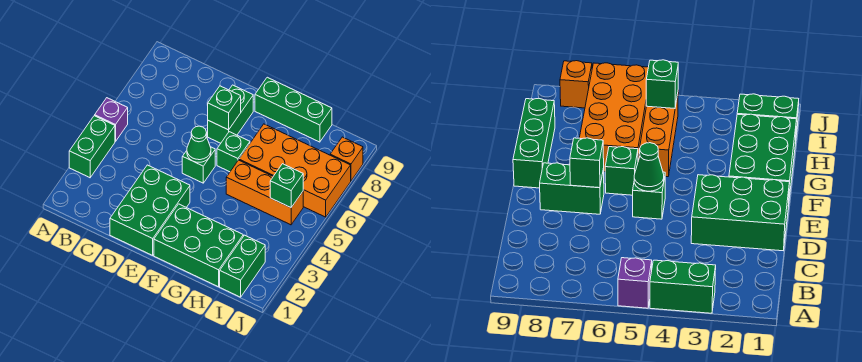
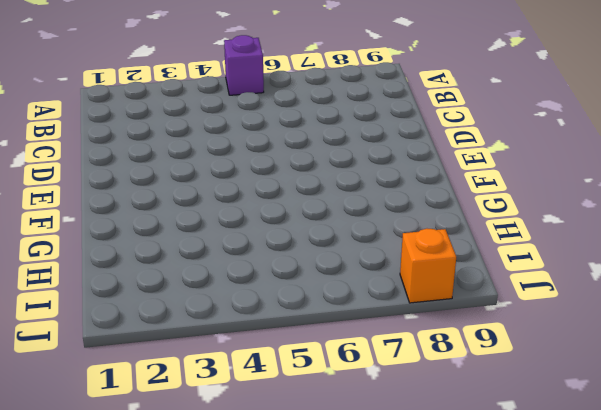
none -> green 1x2 brick [69,116,115,178]
none -> green 2x3 brick [110,165,190,255]
none -> green 1x1 brick [182,147,215,183]

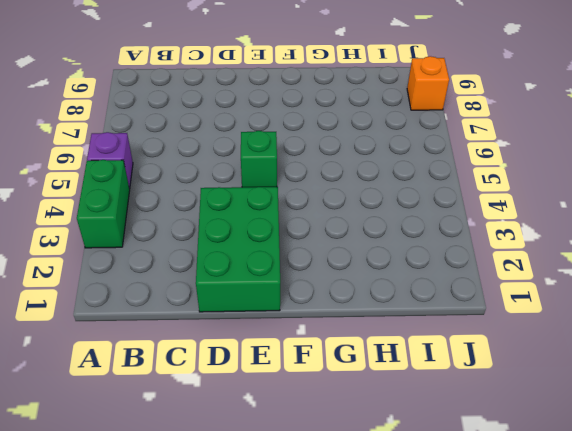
none -> green 1x2 brick [208,85,253,143]
none -> green 2x3 brick [154,204,243,287]
none -> green 1x1 brick [217,132,250,172]

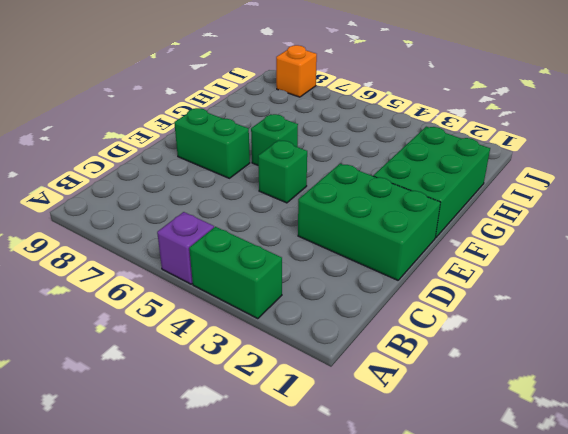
none -> green 1x3 brick [255,77,332,142]
none -> orange 1x3 brick [226,160,303,225]
none -> orange 2x4 brick [239,124,351,217]

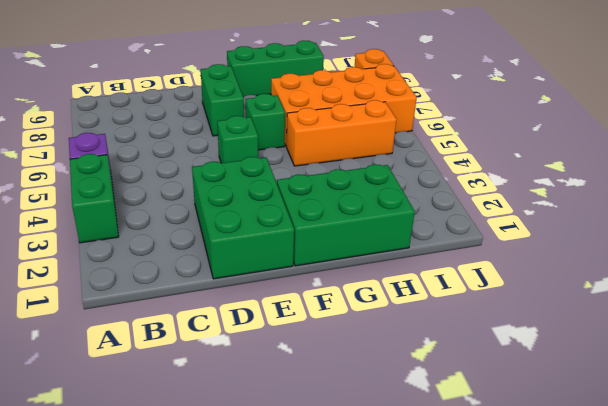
none -> green 1x2 brick [220,235,265,297]
none -> green 1x1 cone [187,126,211,162]
none -> green 1x1 brick [208,86,241,130]

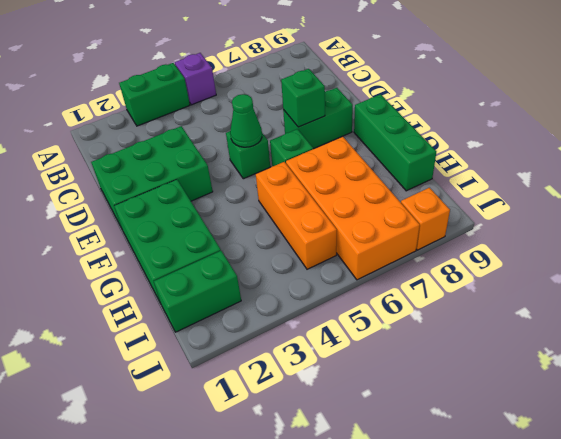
none -> green 1x1 brick [270,164,303,208]

